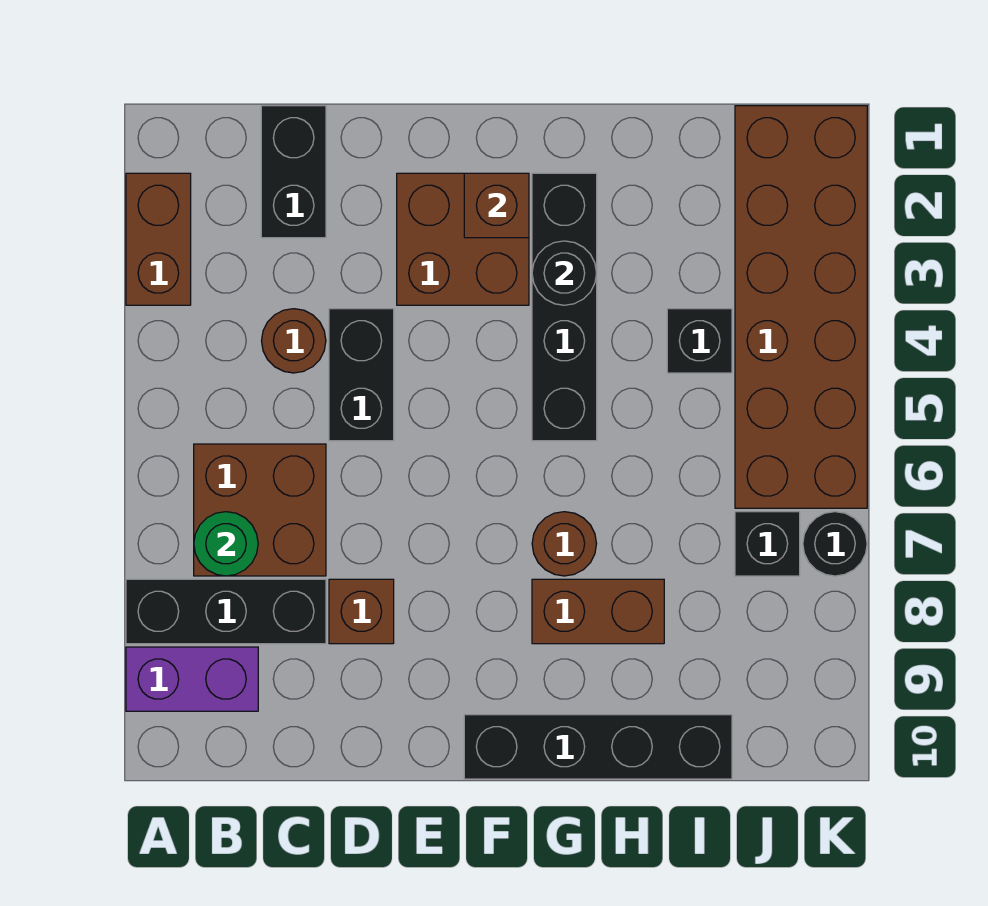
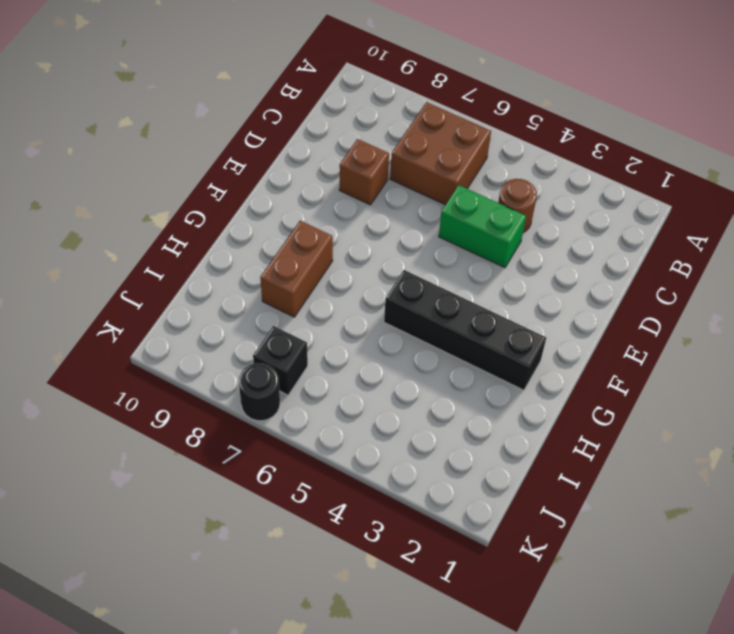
green 1x2 brick [439,185,526,268] -> black 1x2 brick [329,309,394,441]
none -> brown 1x2 brick [126,173,191,305]
none -> black 1x3 brick [126,579,326,644]
none -> purple 1x2 brick [126,647,258,711]

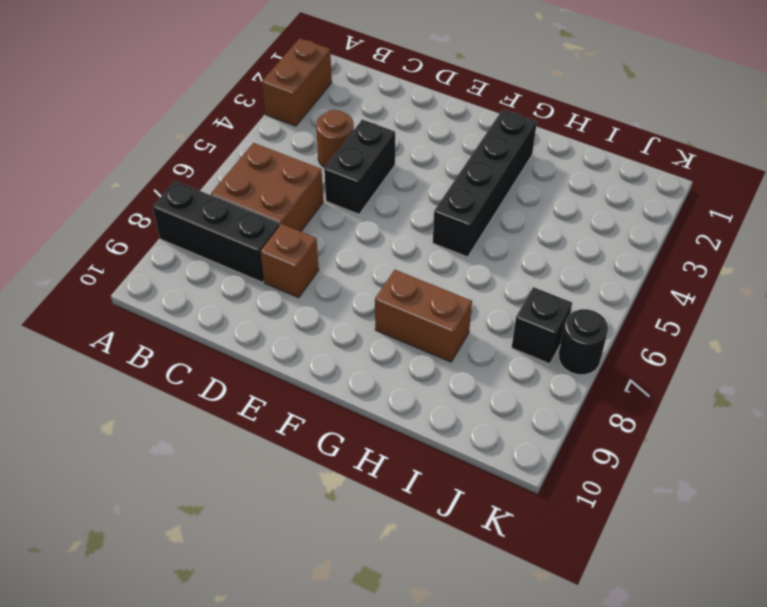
none -> purple 1x2 brick [126,647,258,711]
none -> black 1x2 brick [261,106,326,238]
none -> brown 2x2 brick [397,173,529,305]

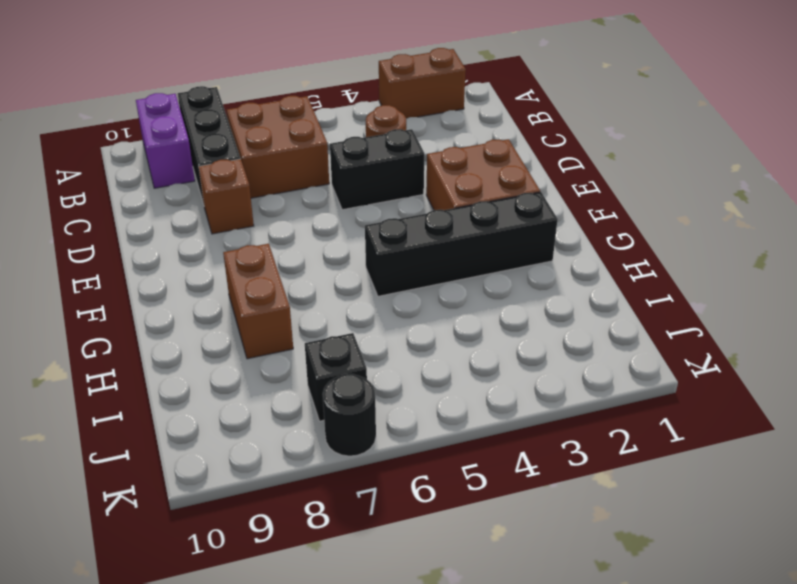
none -> black 1x2 brick [261,106,326,238]
none -> black 1x4 brick [464,715,732,779]
none -> brown 1x1 round brick [532,512,597,576]

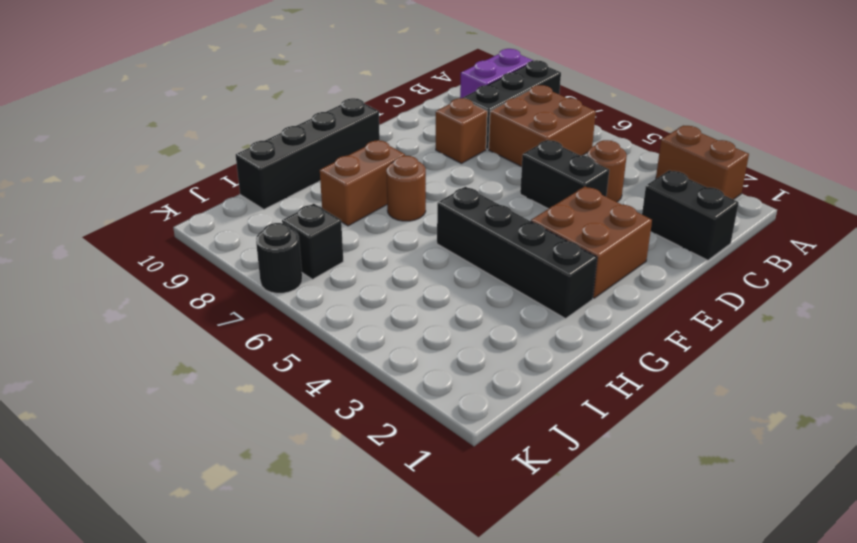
none -> black 1x1 brick [667,309,732,373]
none -> brown 2x6 brick [735,106,867,508]
none -> green 1x1 round brick [194,512,258,576]

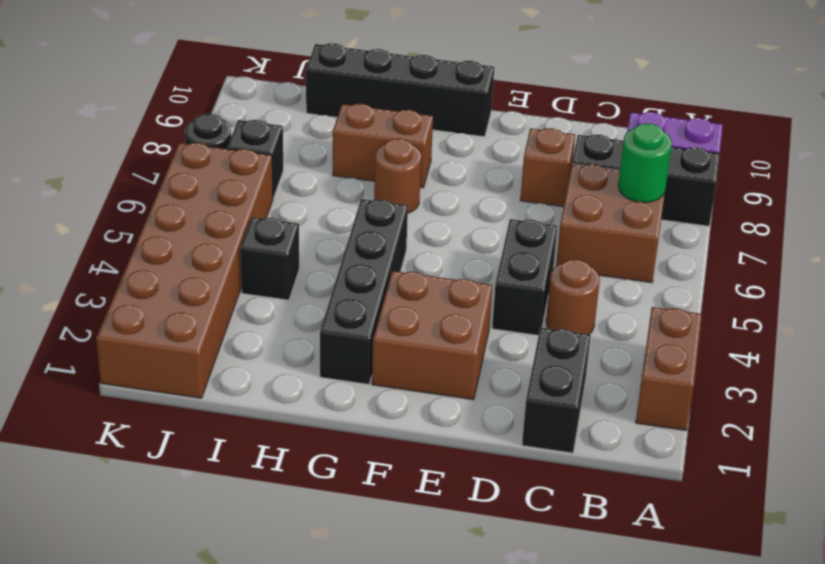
none -> brown 1x1 brick [464,173,529,238]
none -> black 1x1 round brick [532,241,597,305]

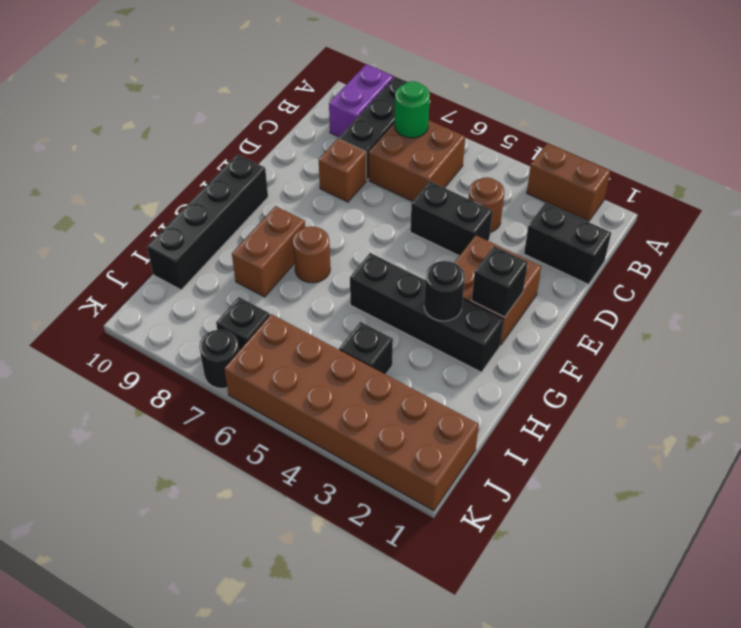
black 1x1 brick [472,246,528,317] -> brown 1x1 brick [464,173,529,238]

